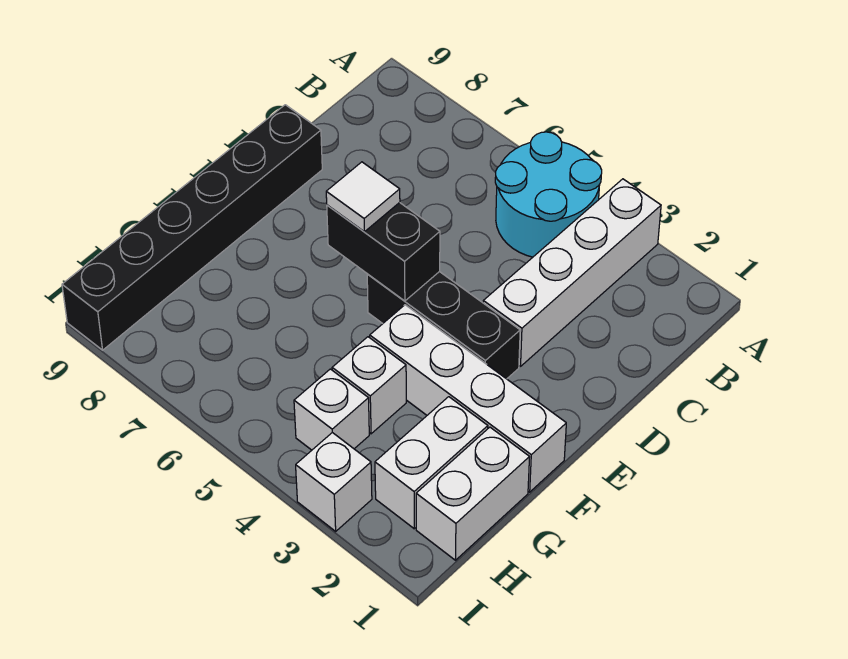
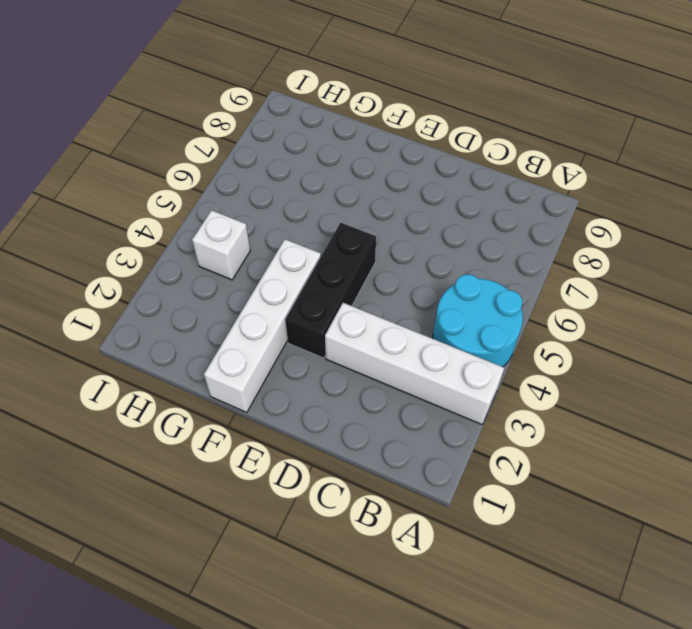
none -> black 1x6 brick [62,105,322,350]
none -> white 1x2 brick [416,427,530,560]
none -> white 1x2 brick [375,397,488,529]

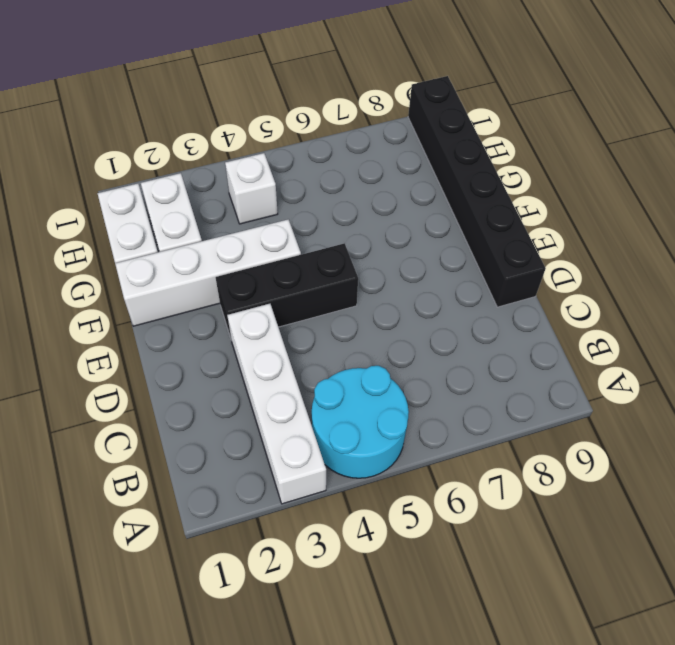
none -> white 1x1 brick [332,337,406,434]
none -> white 1x1 brick [296,433,372,531]
none -> black 1x2 brick [327,203,440,301]

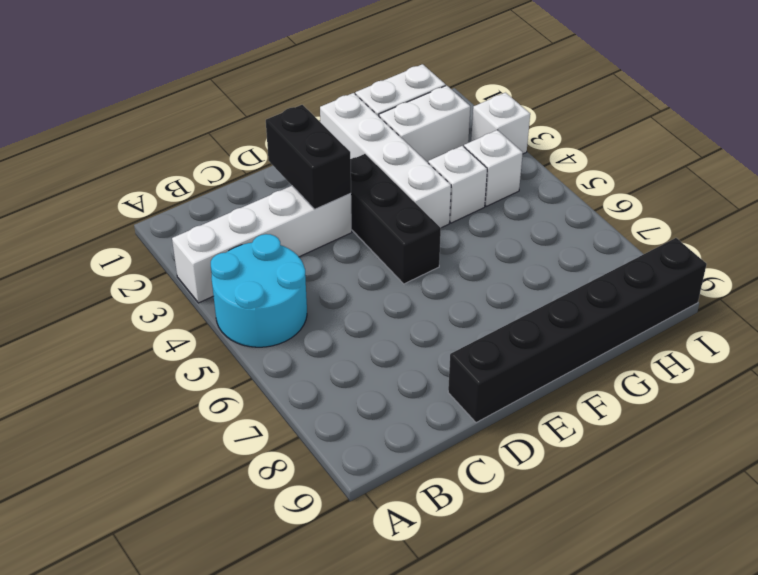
black 1x2 brick [266,105,351,209] -> black 1x2 brick moved to [327,203,440,301]
none -> white 1x1 tile [326,162,400,232]

